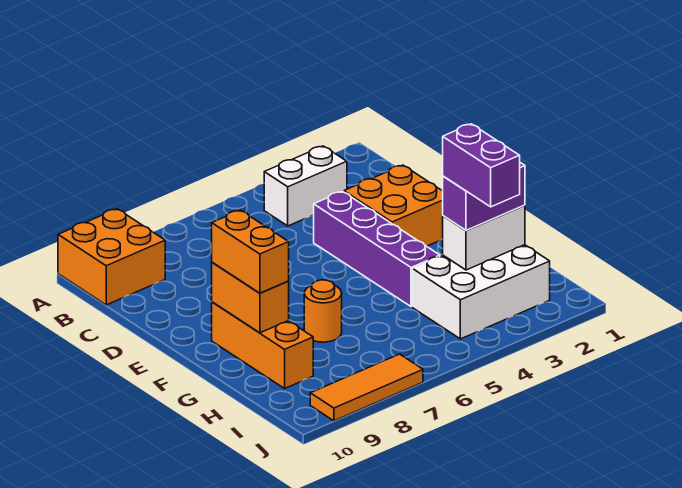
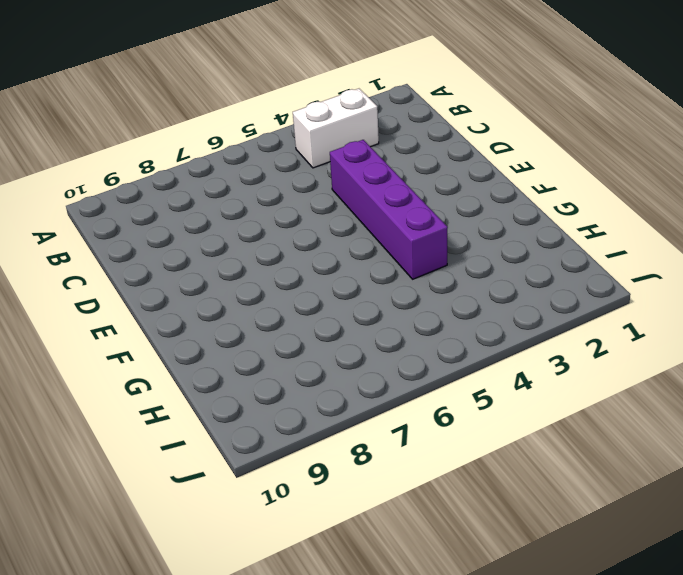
none -> orange 2x2 brick [58,209,165,305]
none -> orange 2x2 brick [344,165,443,246]
none -> orange 1x3 brick [212,302,313,389]

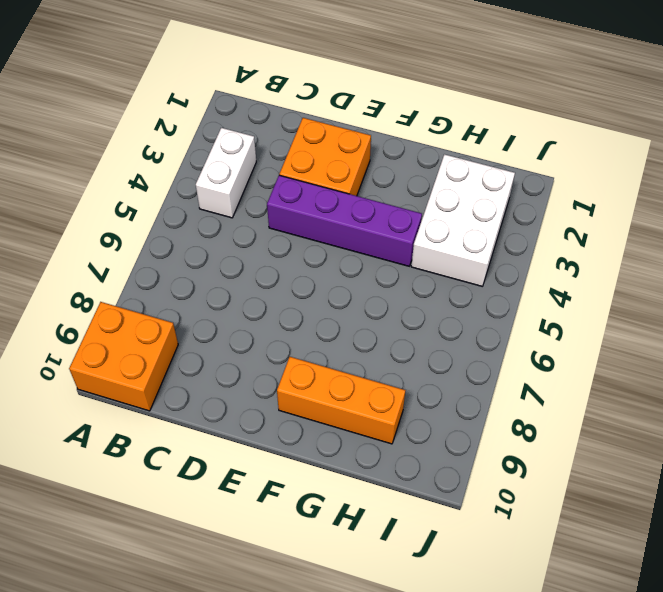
none -> orange 1x1 round brick [304,280,342,342]
none -> orange 1x3 tile [310,354,423,421]
none -> orange 1x2 brick [212,263,289,333]

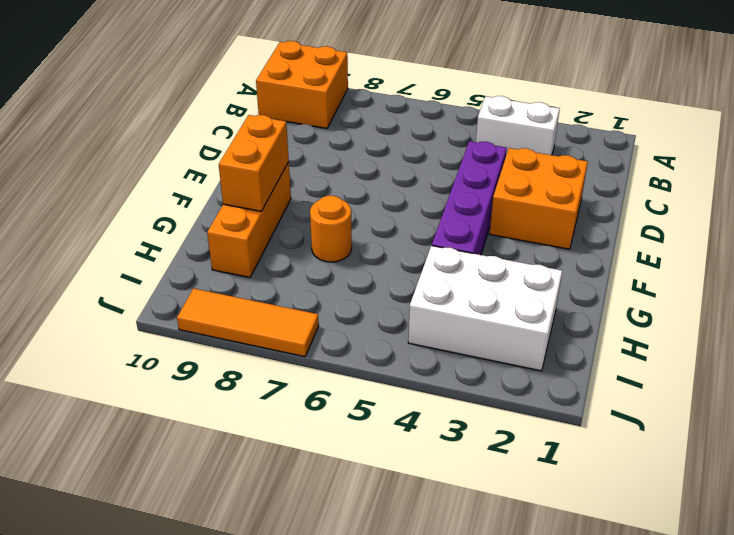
none -> white 1x2 brick [443,205,525,270]
none -> orange 1x2 brick [212,210,289,293]
none -> purple 1x2 brick [443,163,525,231]

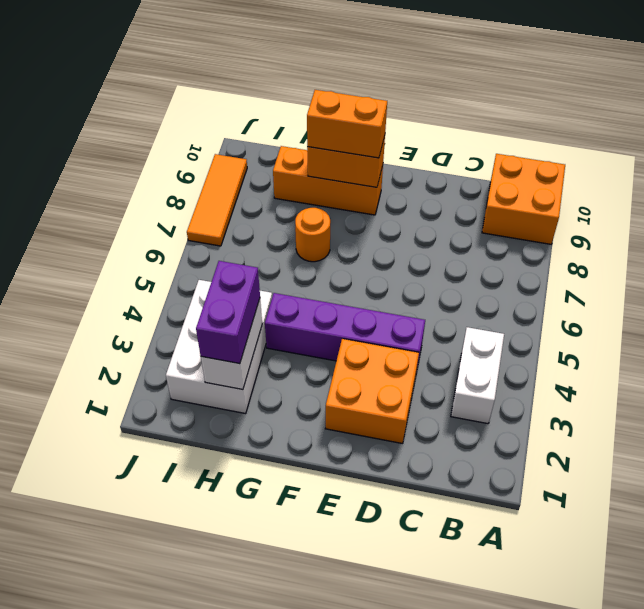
none -> purple 1x2 brick [443,124,520,207]

